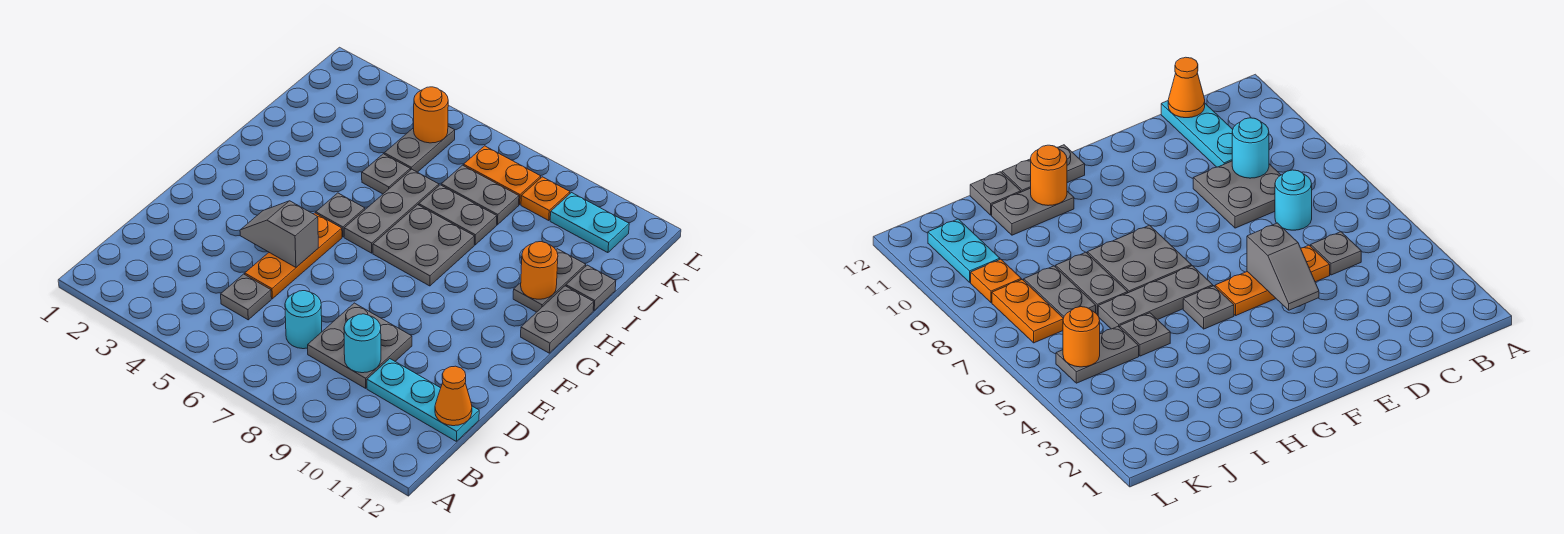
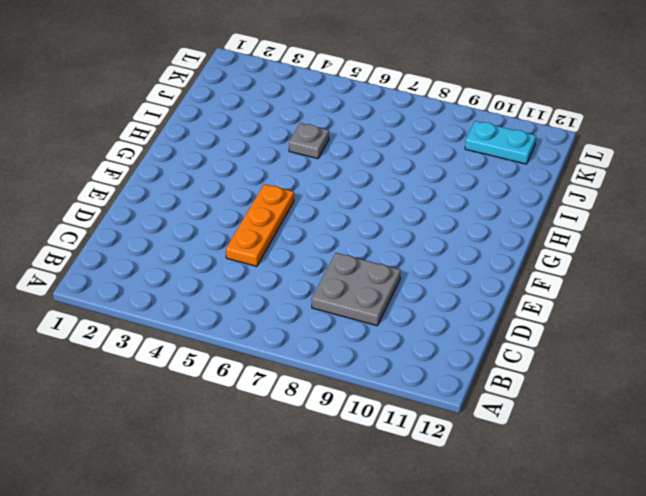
none -> grey 1x1 plate [221,274,271,320]
none -> cyan 1x1 round brick [285,291,322,349]
none -> cyan 1x3 plate [367,359,479,441]

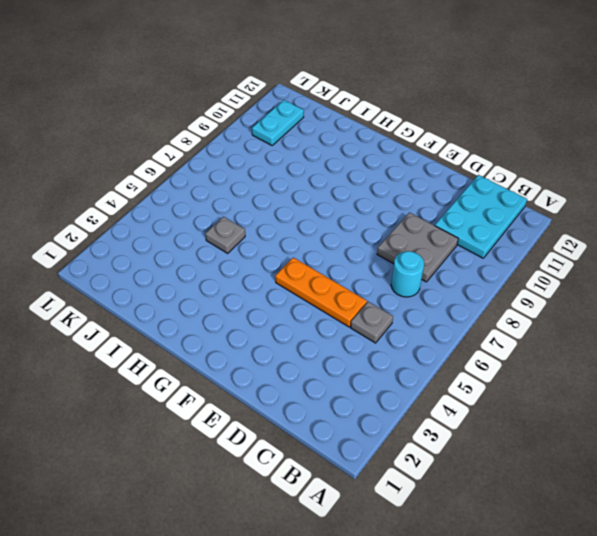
cyan 2x3 plate [435,175,527,258] -> cyan 1x3 plate [367,359,479,441]
none -> grey 1x1 plate [316,193,365,237]
none -> grey 1x3 plate [344,169,439,253]
none -> grey 2x2 plate [373,205,474,286]

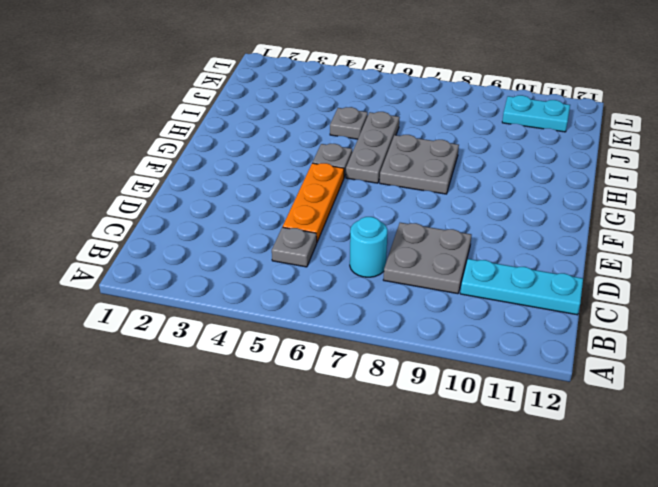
none -> grey 1x2 plate [521,286,594,353]
none -> grey 1x2 plate [513,249,586,312]
none -> grey 1x2 plate [419,185,497,245]

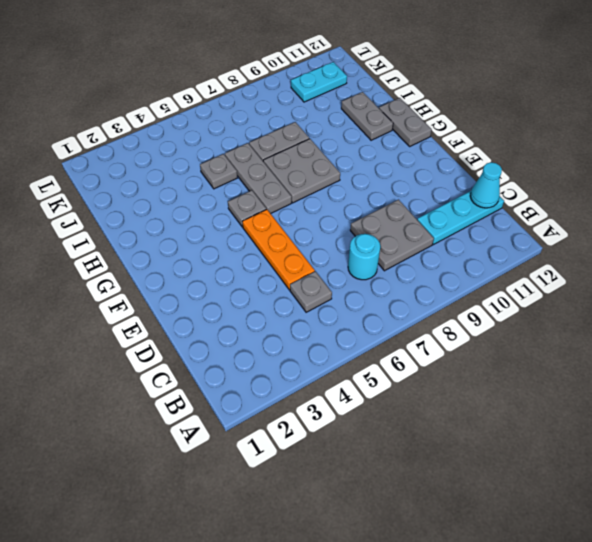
cyan 1x1 cone [470,162,502,208] -> orange 1x1 cone [435,366,472,426]
none -> grey 1x1 plate [566,265,616,310]
none -> grey 1x2 plate [384,126,455,172]
none -> grey 1x2 plate [441,165,519,225]

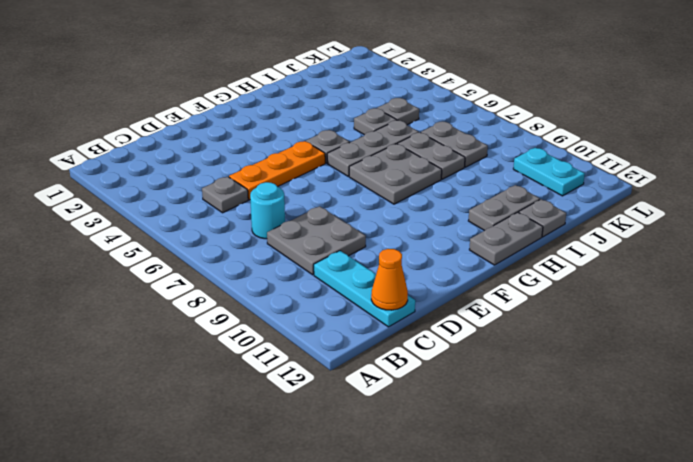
grey 1x1 plate [377,98,419,125] -> grey 1x2 plate [384,126,455,172]
none -> orange 1x2 plate [464,146,541,205]
none -> orange 1x1 plate [521,177,570,221]
none -> cyan 1x1 round brick [344,314,381,373]

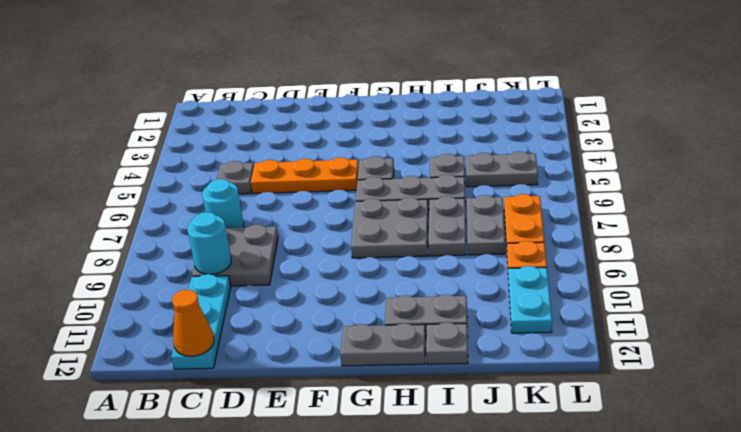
none -> grey 1x2 slope [240,201,318,267]
none -> orange 1x1 round brick [521,242,558,299]
none -> orange 1x1 round brick [414,87,448,143]

